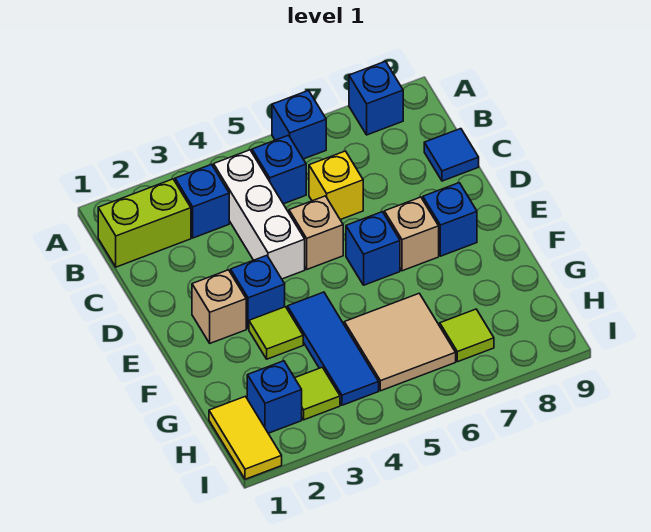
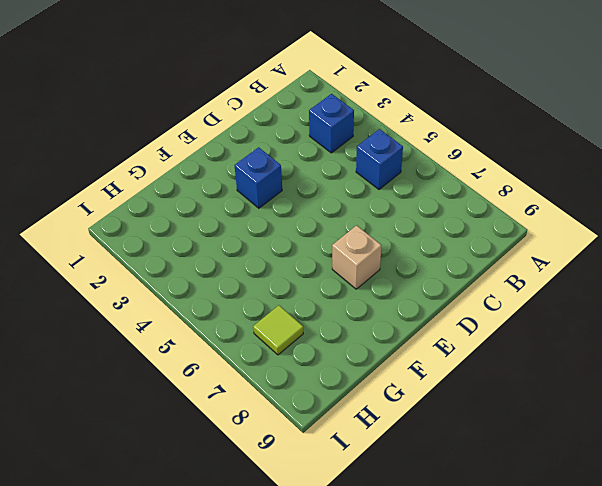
none -> blue 1x1 brick [272,91,326,159]
none -> blue 1x1 brick [349,61,403,135]
none -> lime 1x2 brick [98,179,191,267]

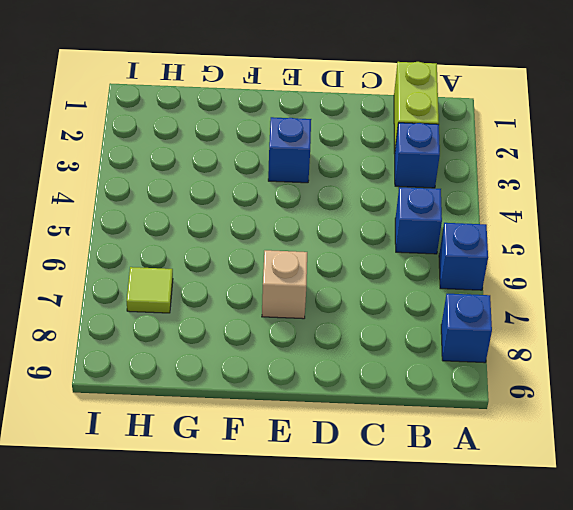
none -> white 1x3 brick [214,150,305,279]
none -> yellow 1x1 brick [309,151,363,220]
none -> blue 1x1 tile [424,129,479,181]

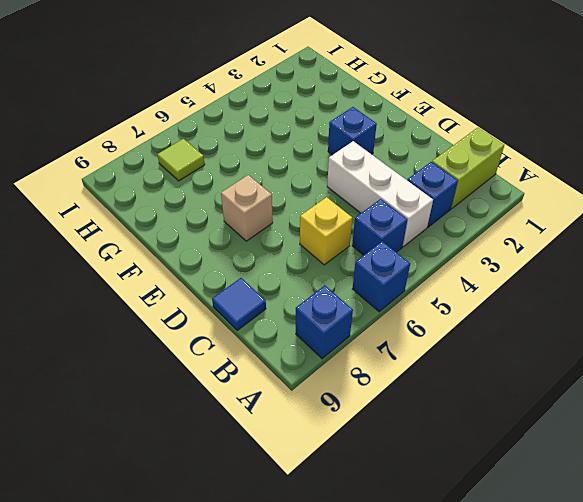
none -> tan 1x1 brick [289,196,343,269]
none -> tan 1x1 brick [192,270,246,343]
none -> blue 1x1 brick [346,212,400,285]

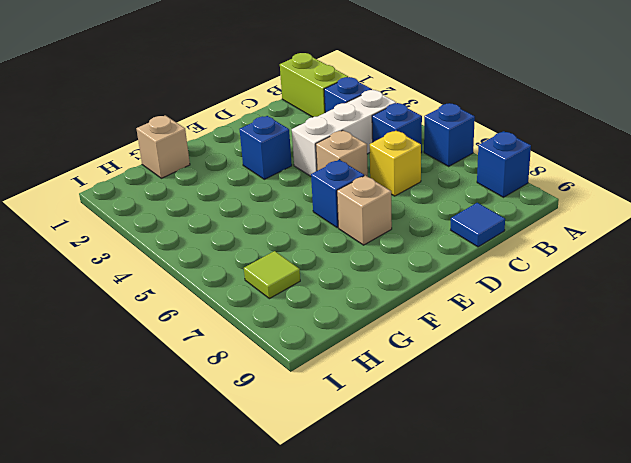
tan 1x1 brick [136,115,190,178] -> tan 1x1 brick moved to [192,270,246,343]
none -> blue 1x1 brick [423,183,477,256]
none -> lime 1x1 tile [249,307,303,359]
none -> blue 1x3 tile [287,292,379,405]

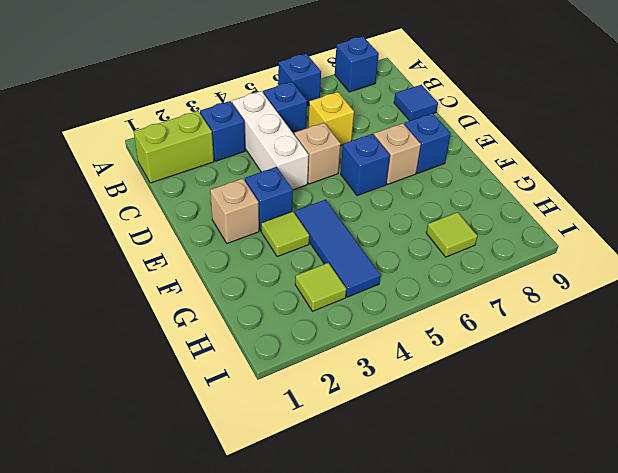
none -> tan 2x2 tile [344,293,456,391]
none -> yellow 1x2 tile [209,396,282,479]
none -> blue 1x1 brick [247,361,302,433]

